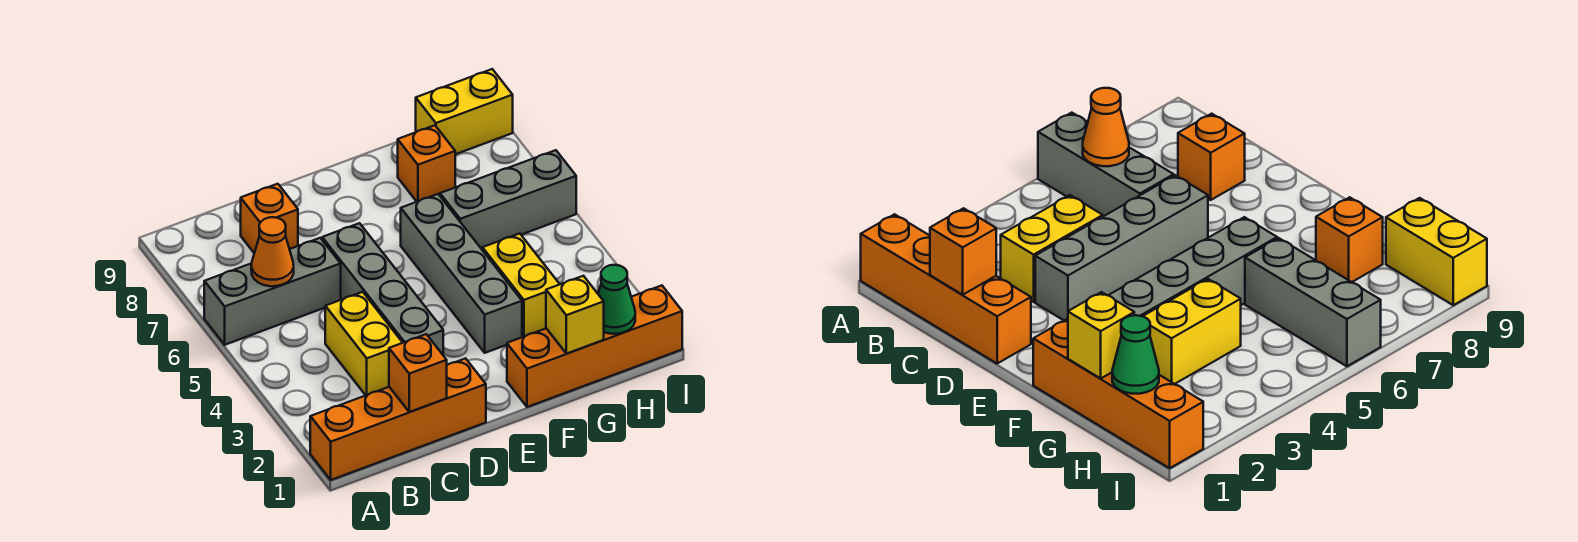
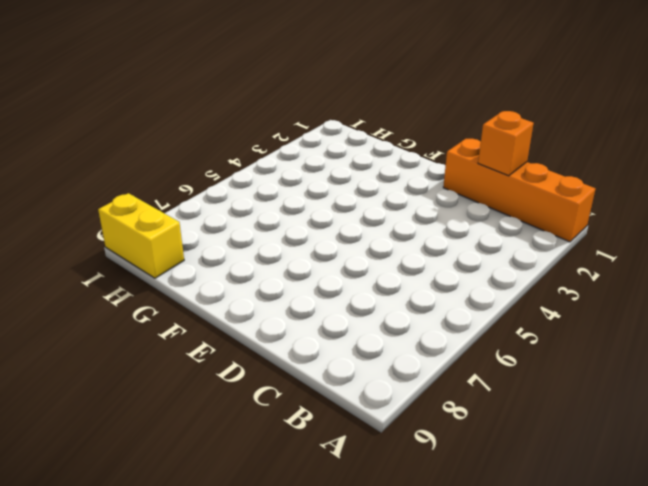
none -> grey 1x3 brick [204,238,341,345]
none -> yellow 1x2 brick [325,292,403,395]
none -> orange 1x1 brick [241,184,298,253]

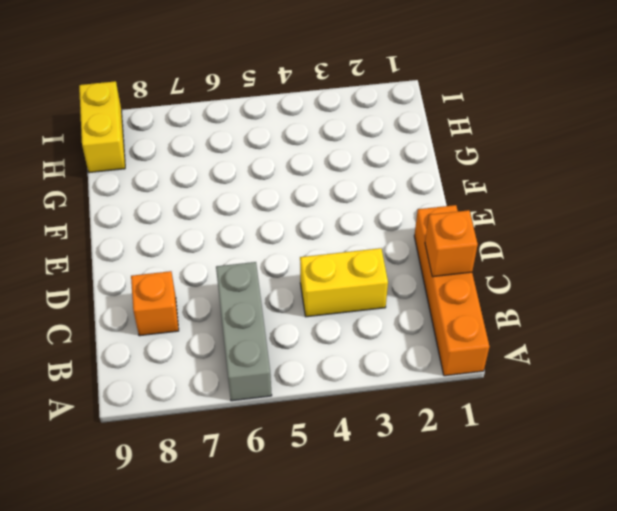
none -> grey 1x4 brick [322,223,443,355]
none -> orange 1x4 brick [507,286,682,407]
none -> grey 1x4 brick [401,194,522,353]

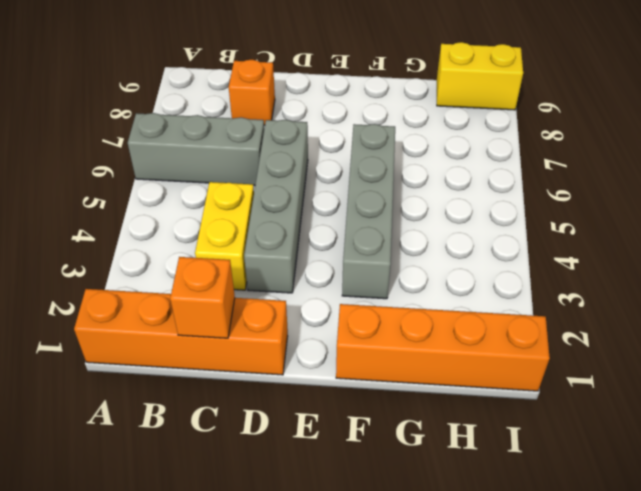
none -> yellow 1x2 brick [483,234,560,337]
none -> grey 1x3 brick [440,150,576,249]
none -> orange 1x1 brick [398,125,455,202]

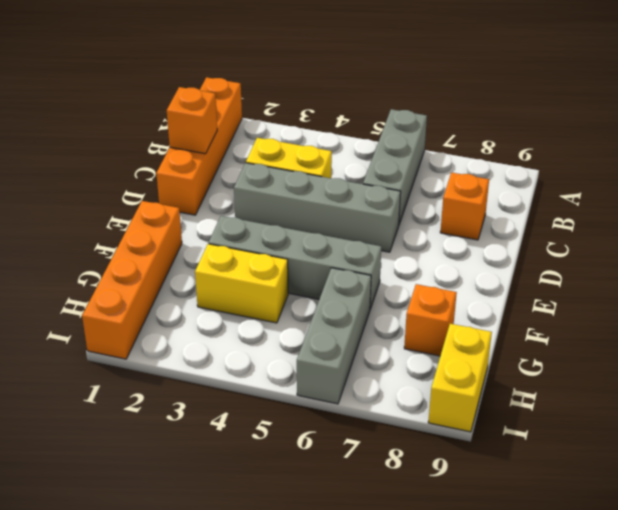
none -> orange 1x1 cone [251,217,294,286]
none -> yellow 1x1 brick [546,276,604,354]
none -> green 1x1 cone [598,265,635,334]

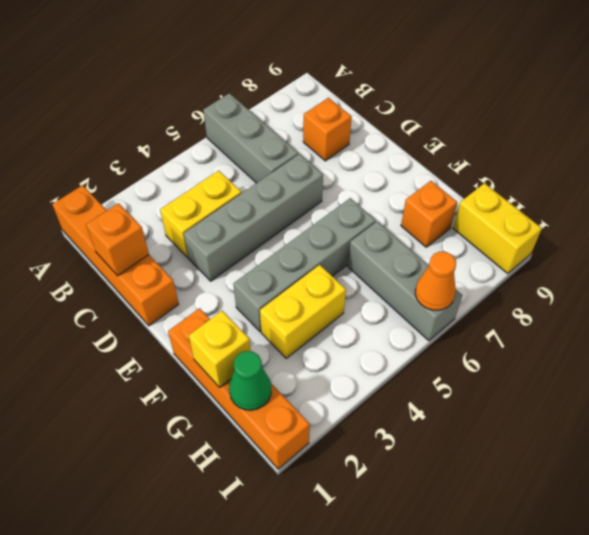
orange 1x1 cone [415,252,456,310] -> orange 1x1 cone moved to [251,217,294,286]

